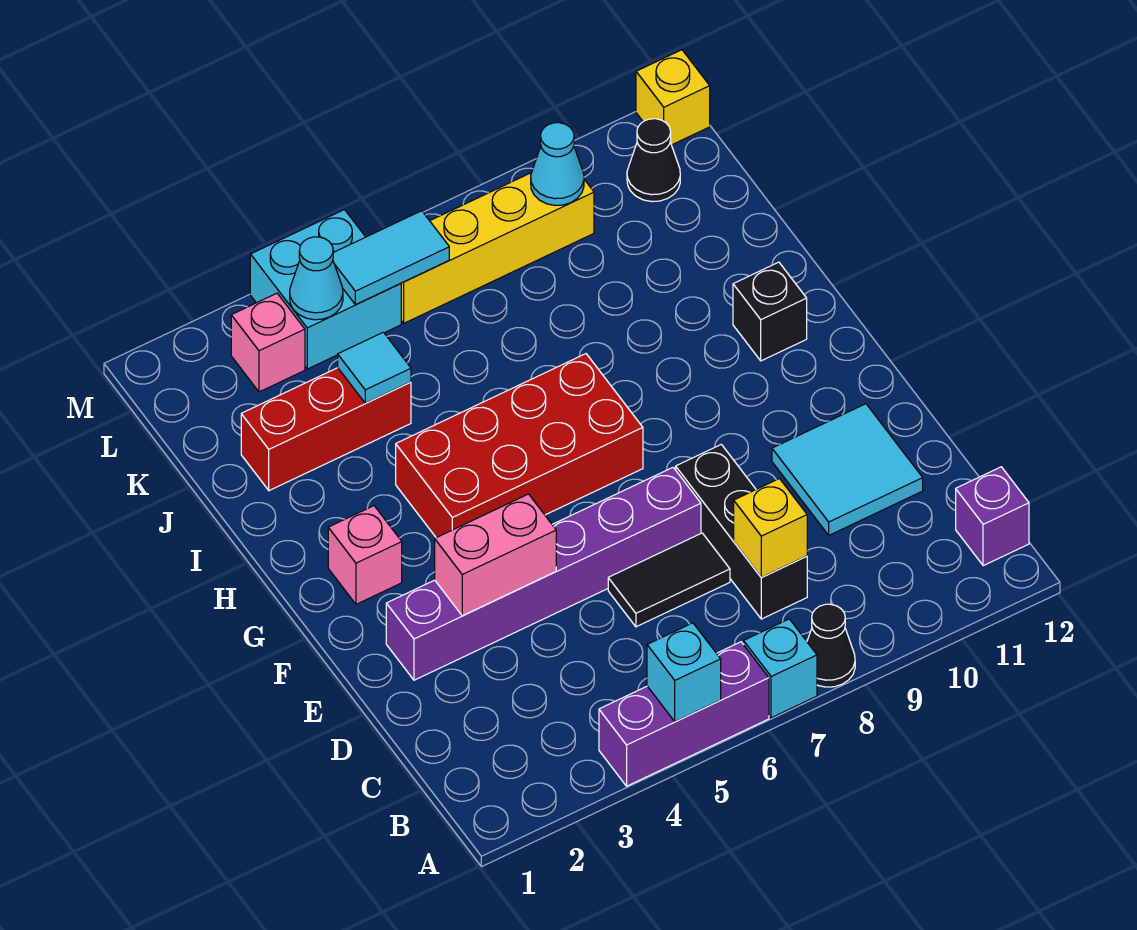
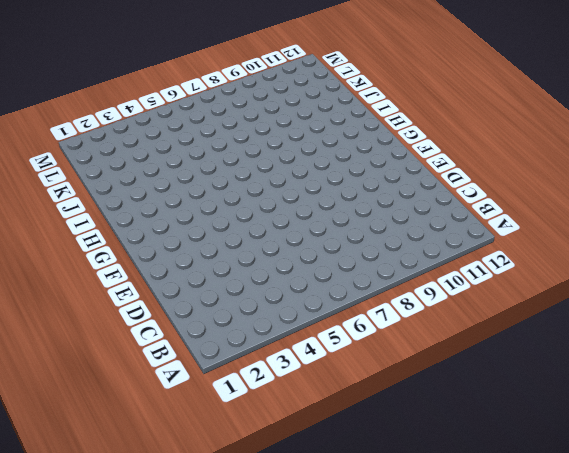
none -> purple 1x3 brick [599,642,769,786]
none -> cyan 1x1 brick [744,619,817,718]
none -> black 1x1 cone [807,604,855,687]

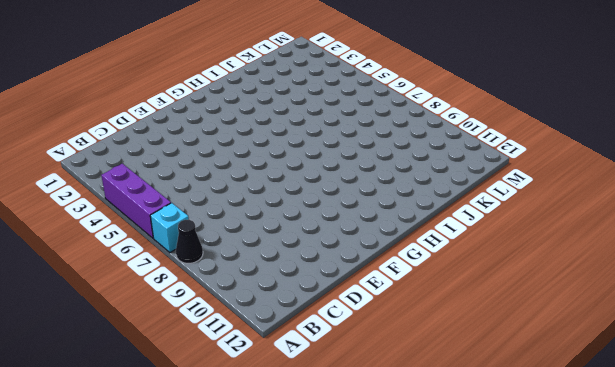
none -> purple 1x1 brick [956,467,1029,566]
none -> black 1x3 brick [676,444,807,619]
none -> black 1x2 tile [608,533,730,627]

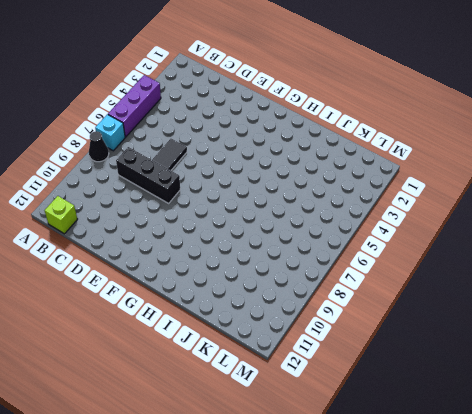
lime 1x1 brick [45,196,77,234] -> purple 1x1 brick [956,467,1029,566]
none -> cyan 2x2 tile [772,404,923,535]
none -> purple 1x6 brick [386,468,701,680]
none -> pink 1x1 brick [328,506,402,604]

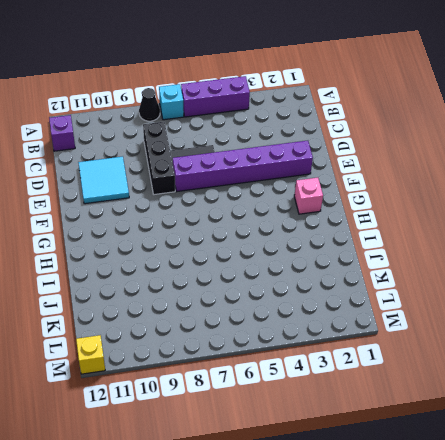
none -> red 2x4 brick [396,354,643,538]
none -> black 1x1 brick [733,262,807,361]
none -> red 1x3 brick [241,368,411,491]

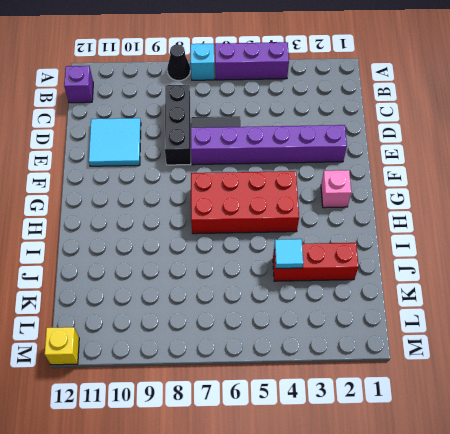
none -> black 1x1 brick [733,262,807,361]
none -> pink 1x1 brick [231,293,305,392]
none -> cyan 2x2 brick [250,210,401,369]

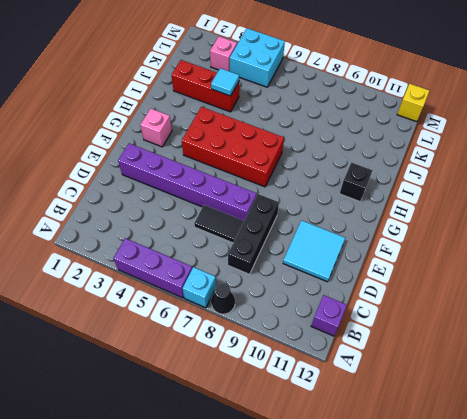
none -> yellow 1x4 brick [401,173,594,323]
none -> black 1x1 cone [627,119,680,202]
none -> cyan 1x1 brick [647,623,721,722]

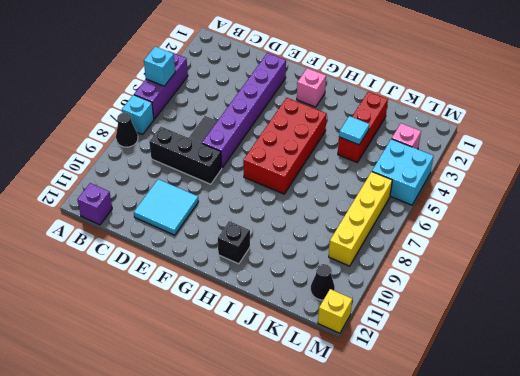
none -> yellow 1x1 brick [734,479,807,577]
none -> pink 1x2 brick [435,494,556,616]
none -> cyan 1x1 cone [290,237,343,320]

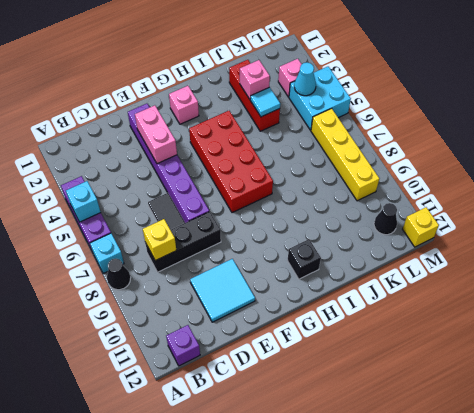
pink 1x1 brick [240,60,270,99] -> none
none -> cyan 1x2 tile [333,211,449,305]
none -> cyan 1x1 cone [531,123,584,205]

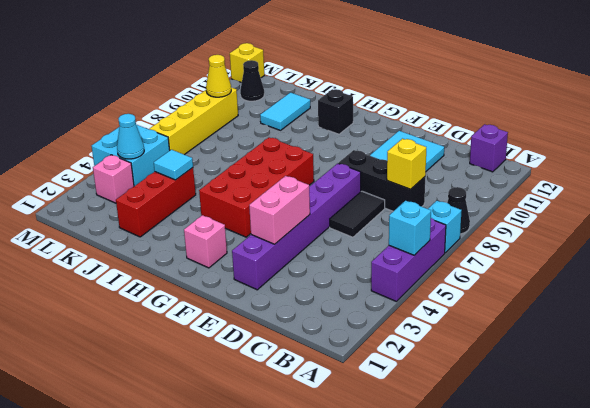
cyan 1x2 tile [260,93,310,130] -> cyan 1x2 tile moved to [333,211,449,305]
yellow 1x1 cone [206,55,231,97] -> cyan 1x1 cone [531,123,584,205]

